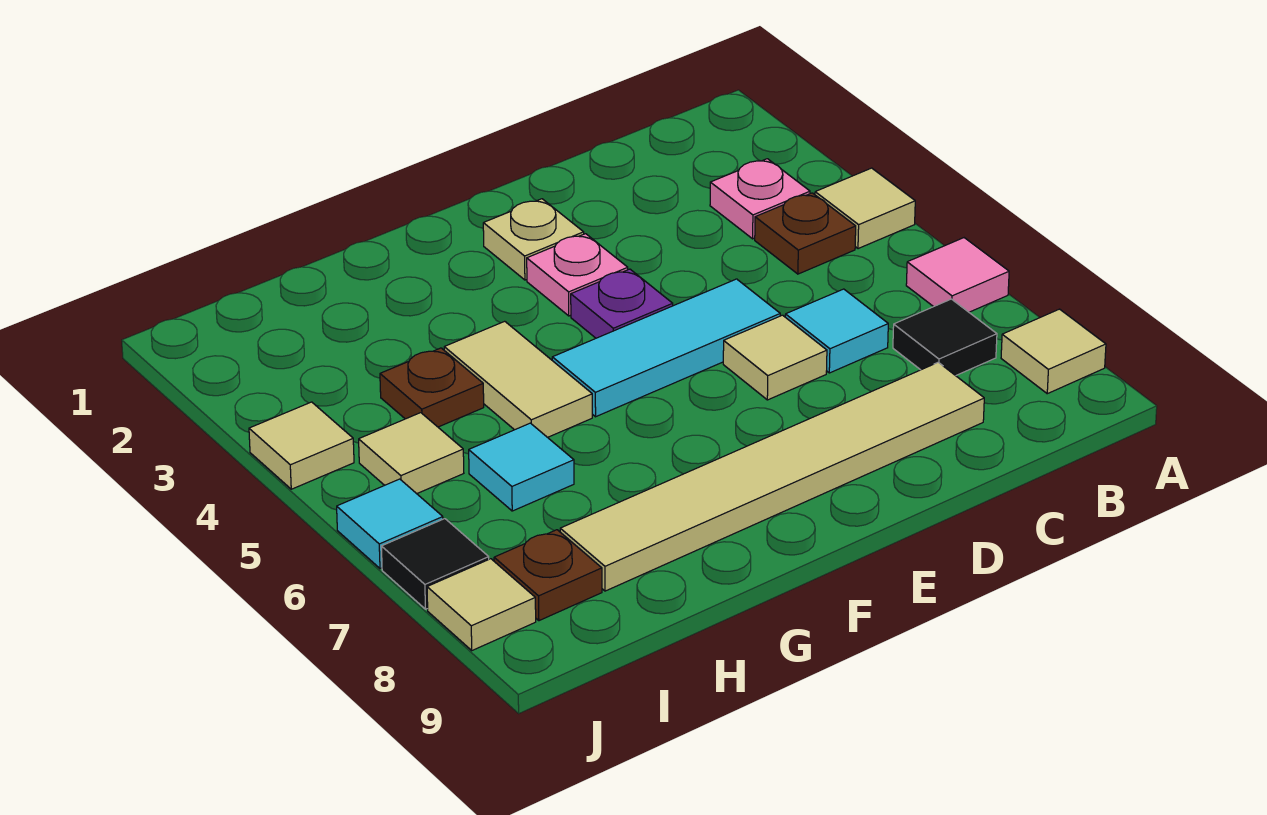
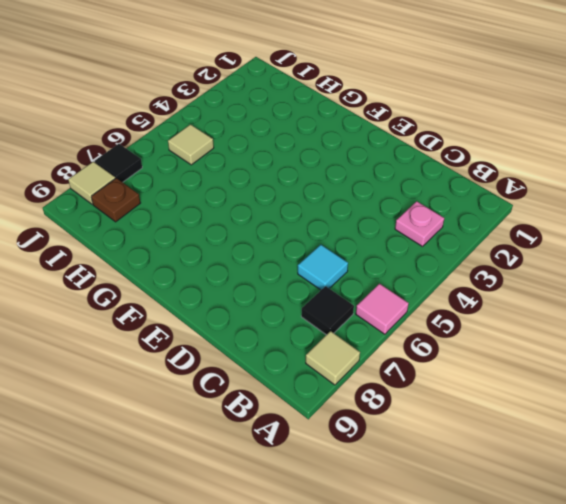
none -> tan 1x1 tile [815,168,915,249]
none -> brown 1x1 plate [755,193,856,274]
none -> tan 1x6 tile [560,362,984,591]

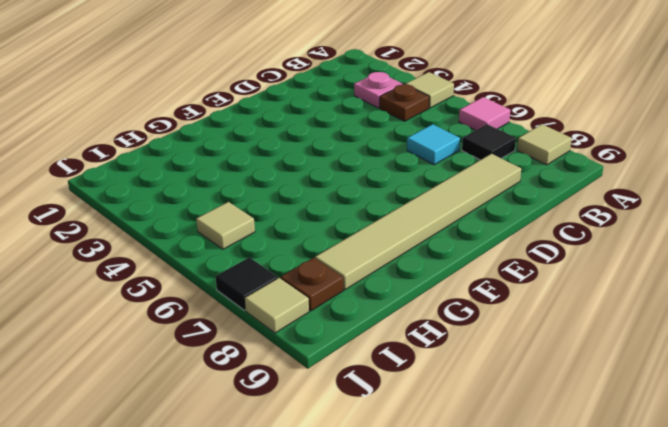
none -> cyan 1x3 tile [552,279,780,417]
none -> tan 1x1 tile [723,315,827,400]
none -> tan 1x1 plate [483,199,584,280]

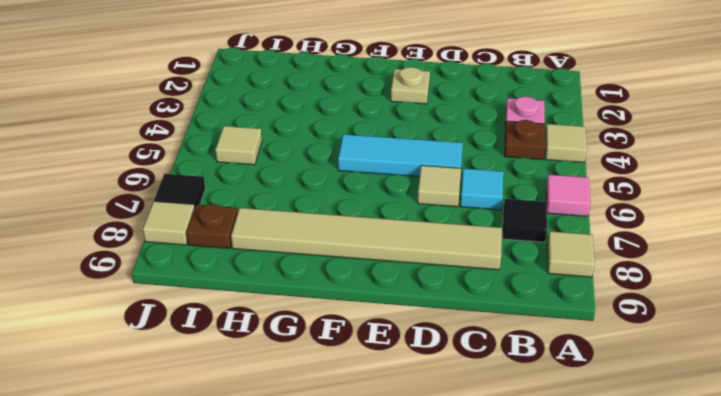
none -> pink 1x1 plate [527,234,628,316]
none -> purple 1x1 plate [571,269,673,338]
none -> tan 1x2 tile [444,321,592,437]

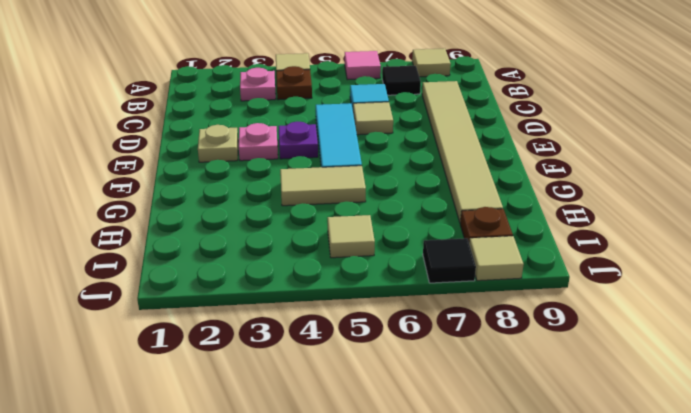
none -> brown 1x1 plate [380,348,484,427]
none -> cyan 1x1 tile [469,423,574,511]
none -> tan 1x1 tile [249,402,354,489]

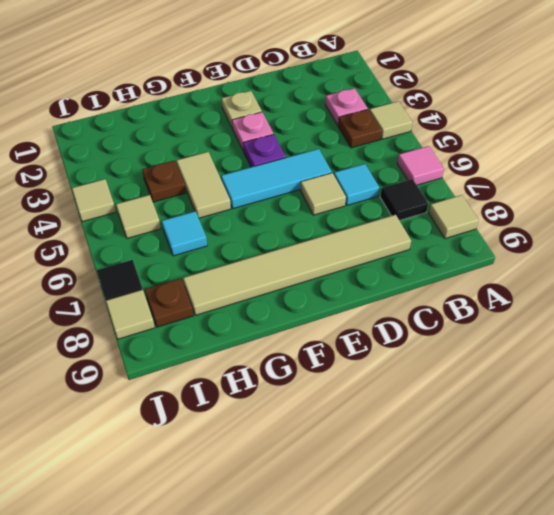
none -> cyan 1x1 tile [337,479,443,569]

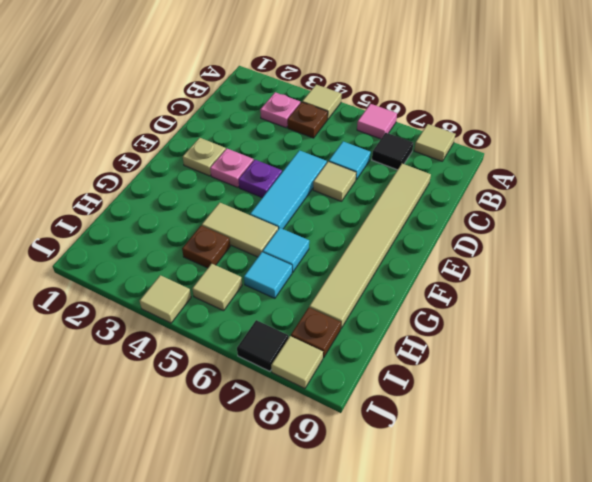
cyan 1x1 tile [263,228,309,272] -> cyan 1x1 tile moved to [337,479,443,569]

